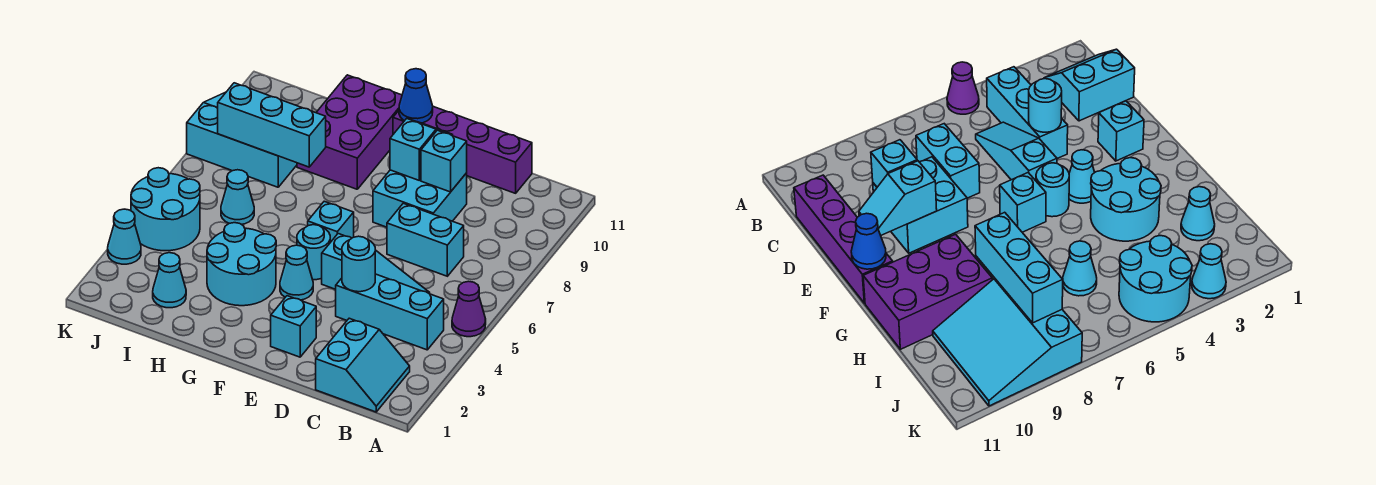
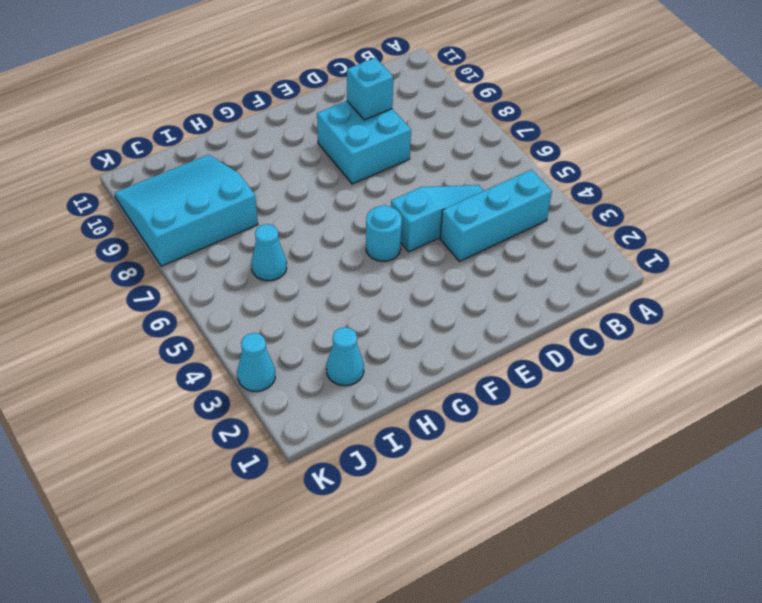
none -> purple 1x1 cone [452,281,486,337]
none -> cyan 2x2 slope [316,318,410,412]
none -> cyan 1x2 brick [387,203,464,276]

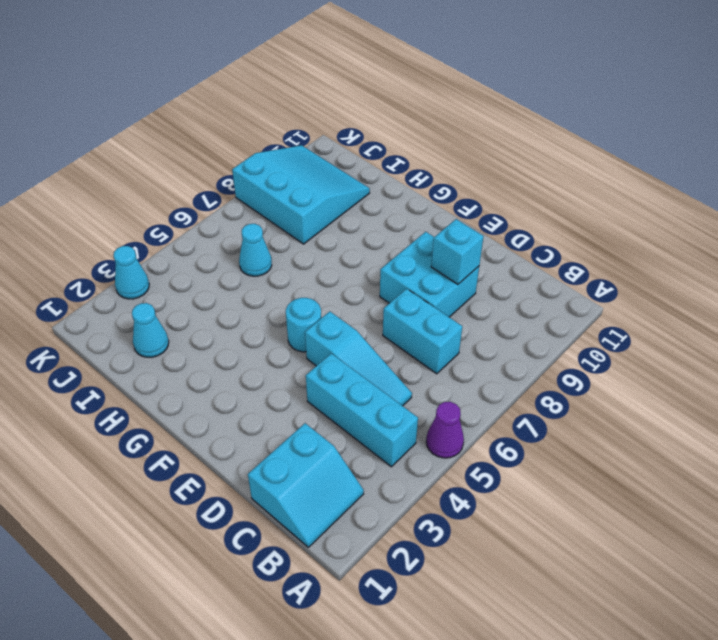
none -> purple 1x4 brick [393,107,532,193]
none -> cyan 1x1 brick [271,296,316,357]
none -> cyan 1x1 cone [280,245,313,300]

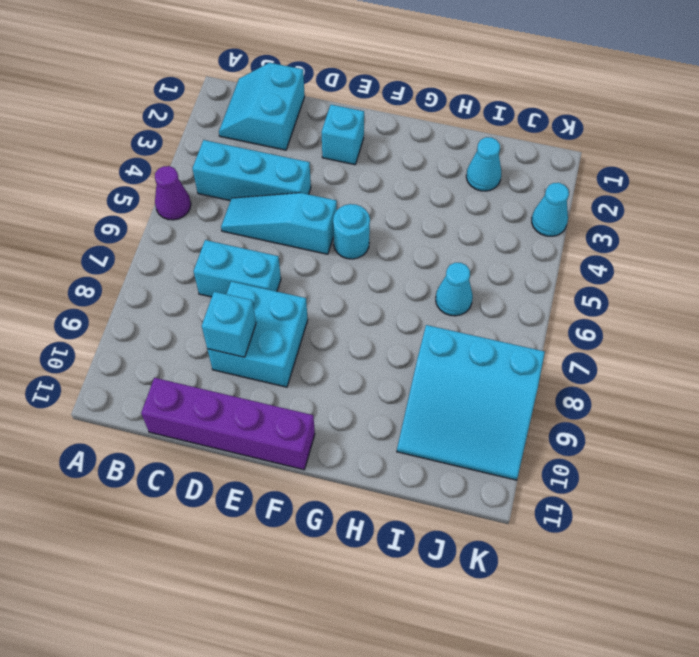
none -> cyan 1x1 cone [280,245,313,300]
none -> cyan 1x1 brick [308,201,354,242]
none -> cyan 2x2 round brick [207,223,276,306]

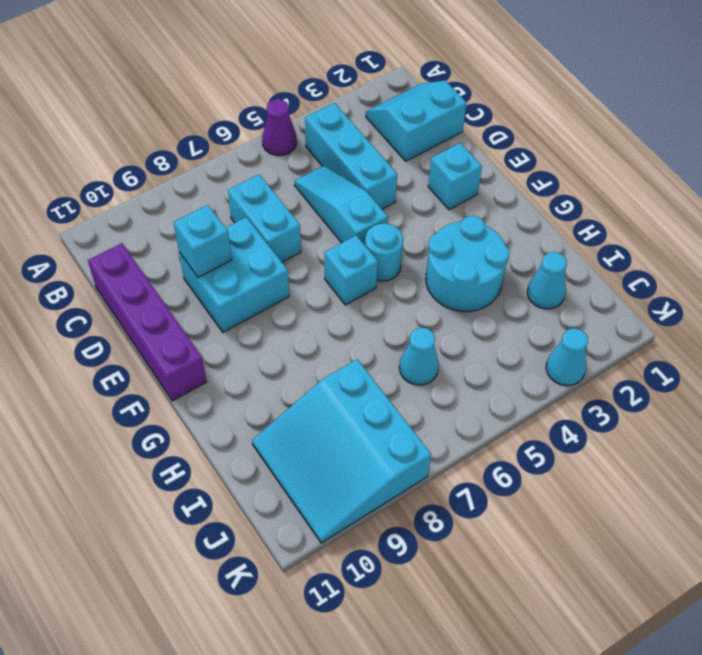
none -> cyan 1x1 cone [280,245,313,300]
none -> purple 2x3 brick [297,75,402,189]
none -> cyan 2x2 round brick [131,168,200,251]

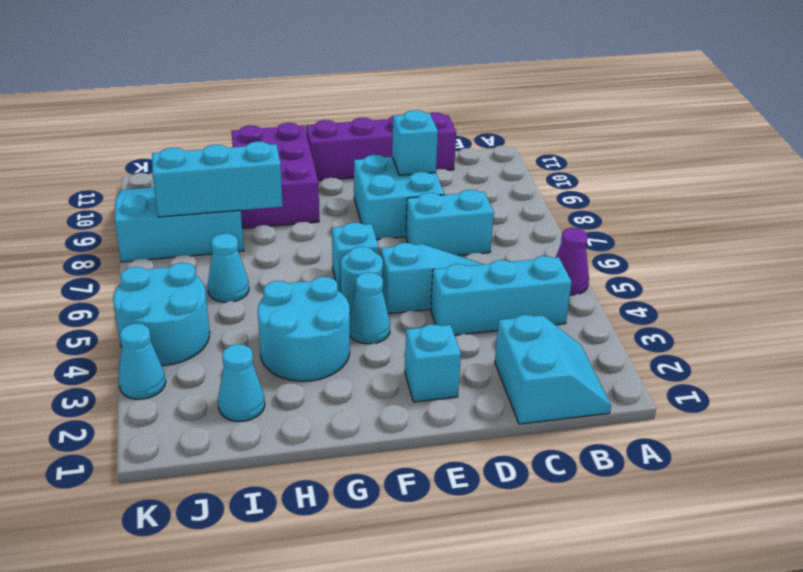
none -> cyan 1x1 round brick [342,236,375,292]
none -> cyan 1x2 slope [390,119,453,180]
none -> blue 1x1 cone [399,69,433,123]

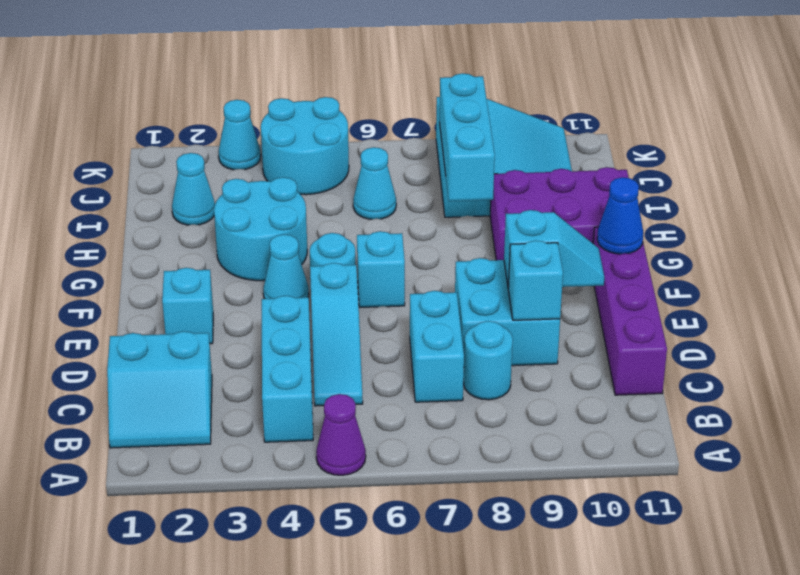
cyan 1x1 round brick [464,321,513,400] -> cyan 1x1 round brick moved to [342,236,375,292]

